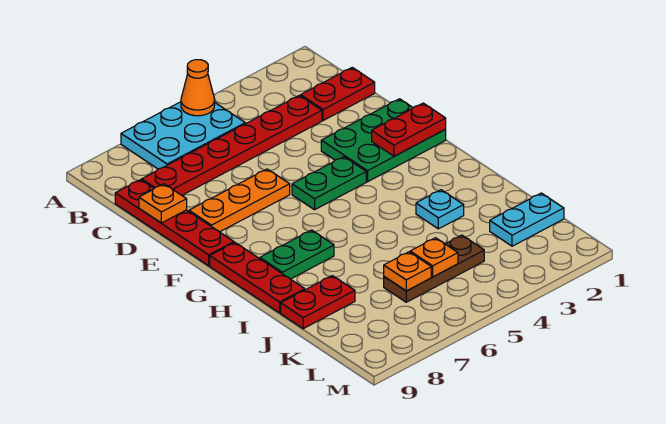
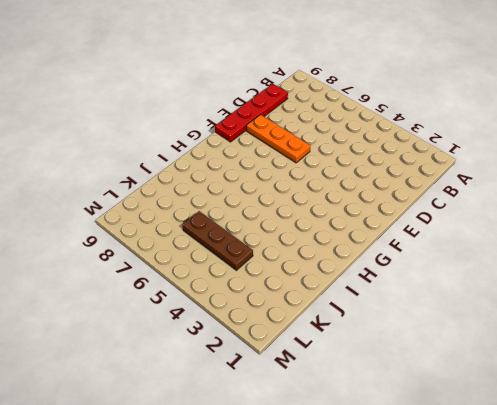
none -> cyan 2x3 plate [121,102,245,169]
none -> red 1x2 plate [301,67,375,121]
none -> red 1x6 plate [142,95,322,195]

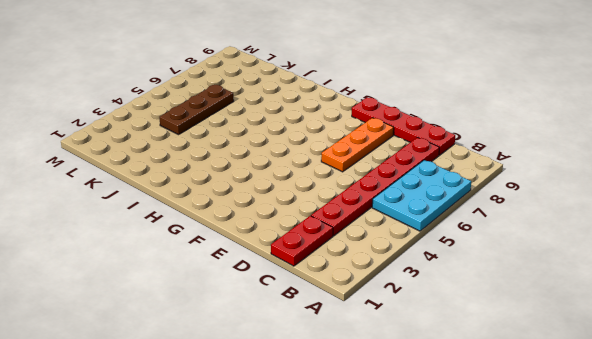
none -> green 2x3 plate [321,99,446,182]
none -> green 1x2 plate [292,157,366,210]
none -> red 1x3 plate [210,243,305,313]

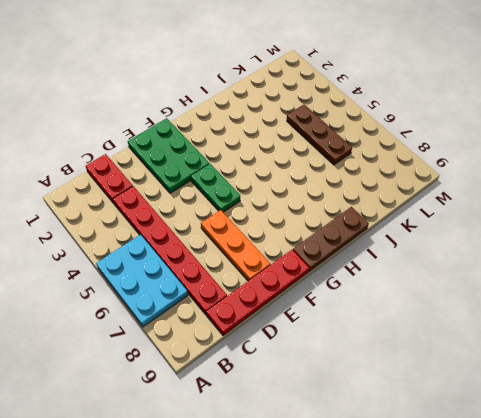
brown 1x3 plate [293,207,369,271] -> red 1x3 plate [210,243,305,313]
none -> green 1x2 plate [260,230,334,279]
none -> cyan 1x1 plate [416,190,464,229]
none -> red 1x2 plate [281,276,355,329]

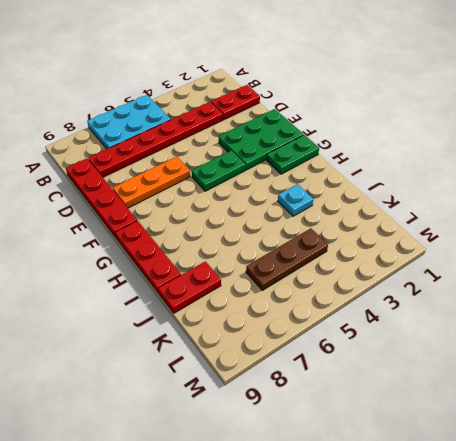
green 1x2 plate [267,135,319,174] -> green 1x2 plate moved to [260,230,334,279]
none -> cyan 1x2 plate [490,193,564,246]
none -> orange 1x1 cone [181,60,215,116]
none -> orange 1x1 plate [139,184,187,223]

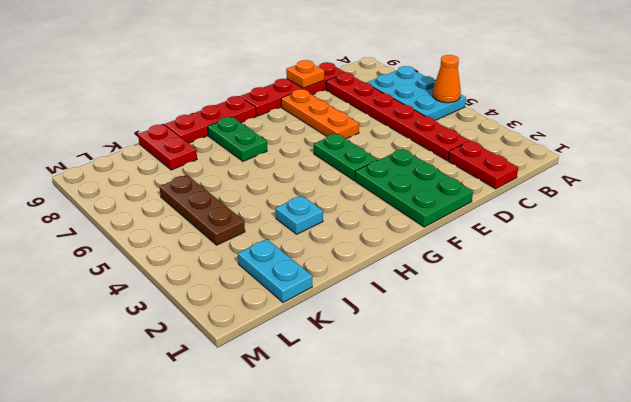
none -> red 1x2 plate [372,103,446,156]
none -> orange 1x1 plate [410,238,458,277]
none -> orange 1x1 plate [384,252,431,291]

